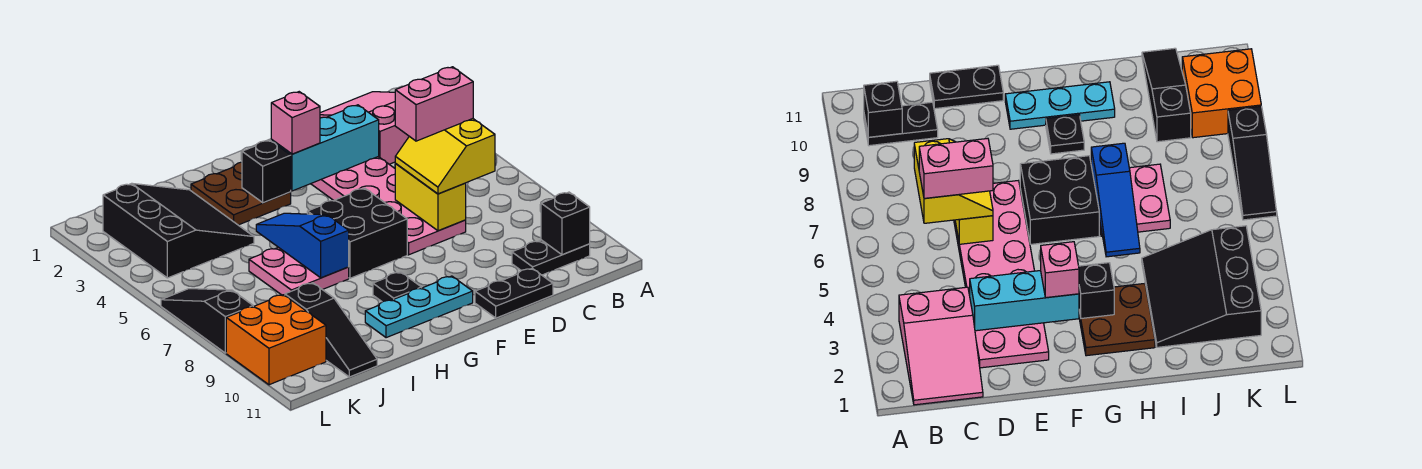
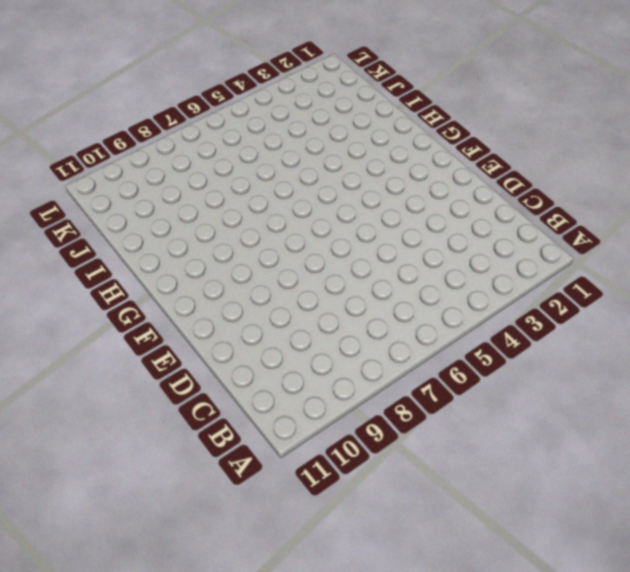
none -> pink 2x3 slope [320,92,409,164]
none -> black 1x2 plate [512,240,590,275]
none -> pink 2x6 plate [311,157,466,255]

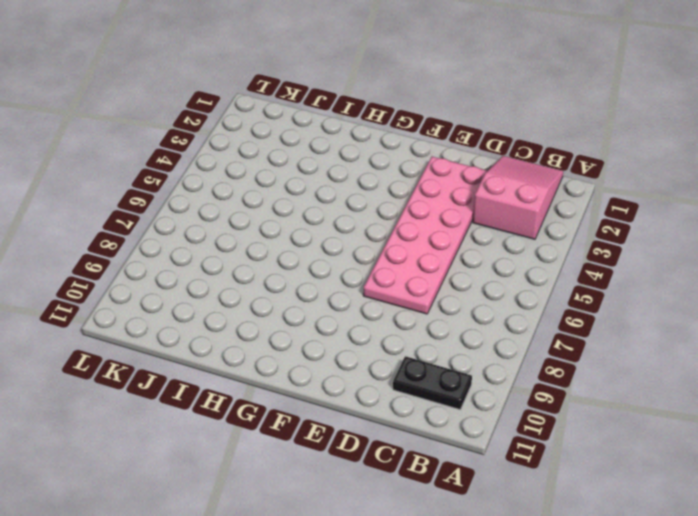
none -> black 1x2 plate [475,268,553,318]
none -> black 2x2 brick [307,188,407,278]
none -> cyan 1x3 plate [365,276,473,338]

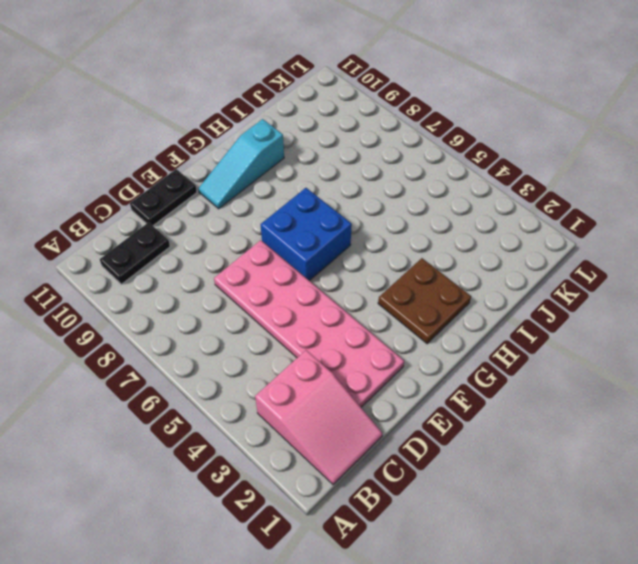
blue 2x2 brick [261,188,352,281] -> black 2x2 brick [307,188,407,278]
cyan 1x3 slope [198,119,284,209] -> cyan 1x3 plate [365,276,473,338]
none -> black 1x1 plate [373,272,422,302]
none -> pink 2x2 plate [249,247,349,295]
none -> black 3x3 slope [103,183,254,278]

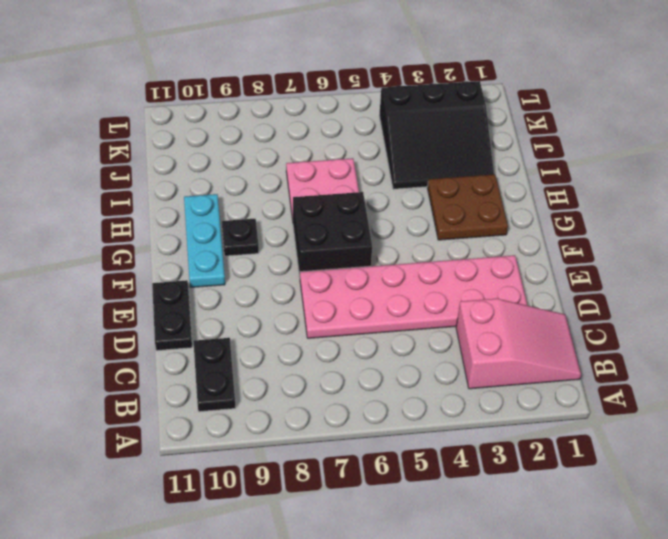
none -> black 1x3 slope [285,283,377,377]
none -> orange 2x2 brick [226,295,326,385]
none -> black 1x3 slope [161,289,253,353]

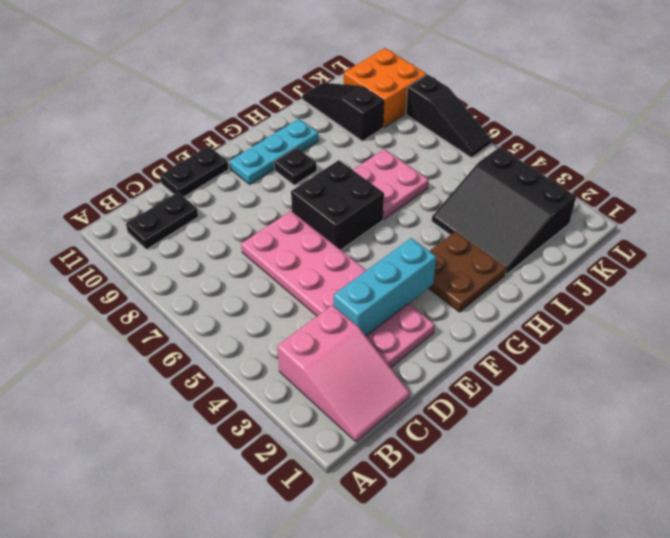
none -> black 1x1 brick [541,192,590,255]
none -> yellow 1x2 brick [395,164,466,231]
none -> black 1x1 brick [242,140,291,203]

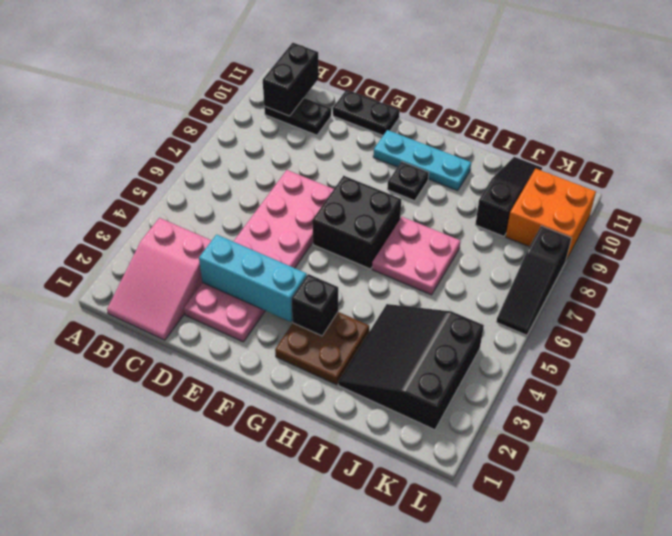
black 1x2 brick [263,43,319,116] -> black 1x1 brick [541,192,590,255]
none -> yellow 1x2 brick [395,164,466,231]
none -> blue 1x3 slope [256,213,349,278]
none -> yellow 2x2 slope [395,119,495,194]

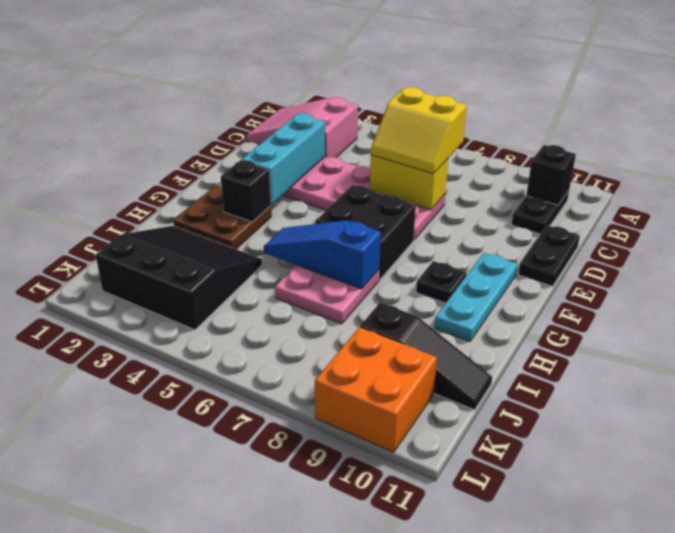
none -> black 1x3 slope [161,289,253,353]
none -> pink 1x1 brick [271,92,320,154]
none -> pink 1x2 brick [395,67,473,141]

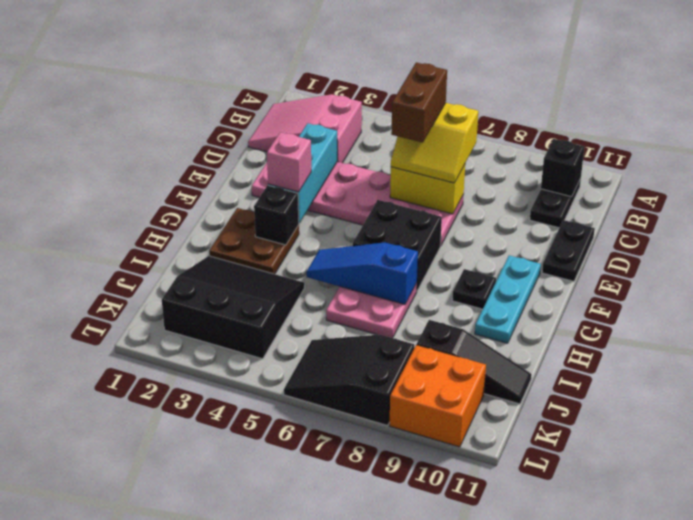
brown 1x2 brick [391,62,447,143] -> pink 1x2 brick [395,67,473,141]
black 2x3 slope [284,335,414,425] -> black 1x3 slope [161,289,253,353]

